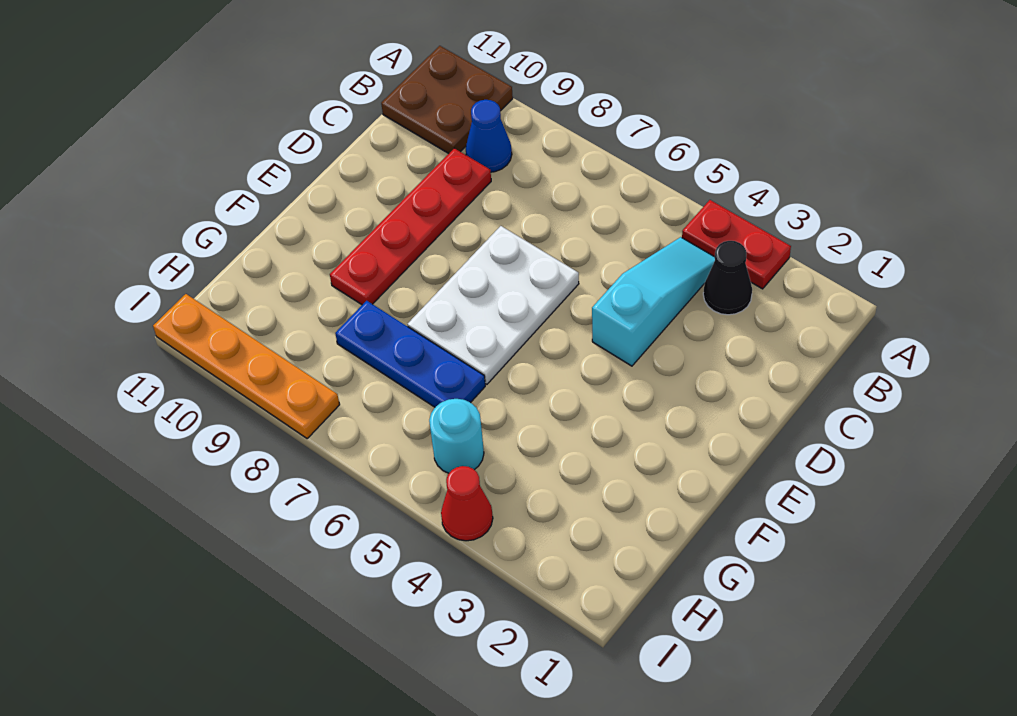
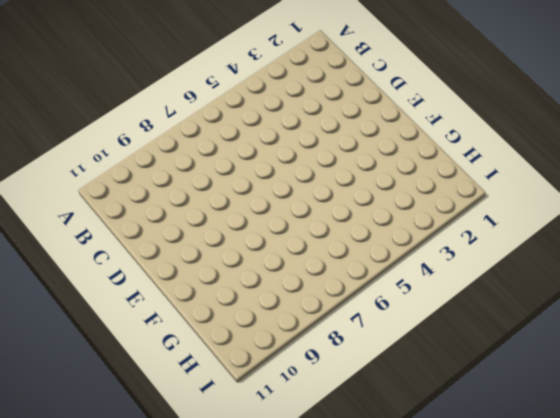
none -> red 1x2 plate [682,200,791,289]
none -> brown 2x2 plate [381,46,513,154]

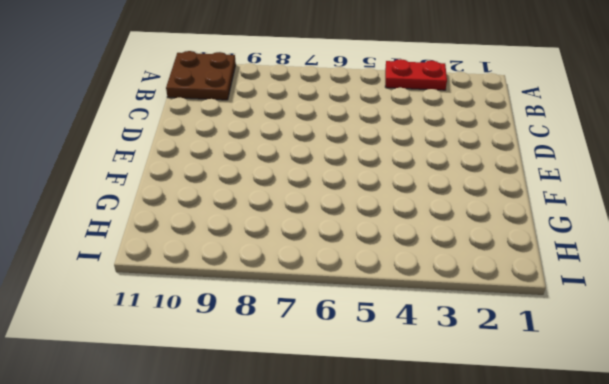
none -> black 1x1 cone [703,241,752,315]
none -> cyan 1x3 slope [592,237,715,366]

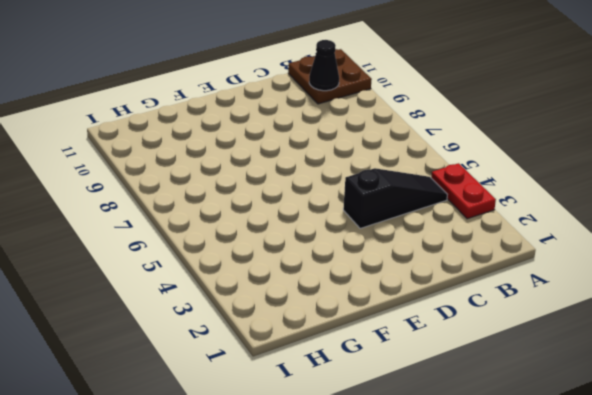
black 1x3 slope [343,168,447,228] -> cyan 1x3 slope [592,237,715,366]
black 1x1 cone [309,40,339,91] -> black 1x1 cone moved to [703,241,752,315]
none -> blue 1x1 cone [466,100,512,172]
none -> red 1x4 plate [330,148,491,305]

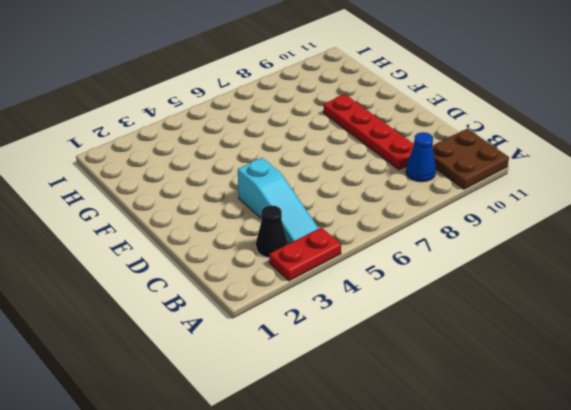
none -> white 2x3 plate [407,226,579,384]
none -> blue 1x3 plate [335,301,485,407]

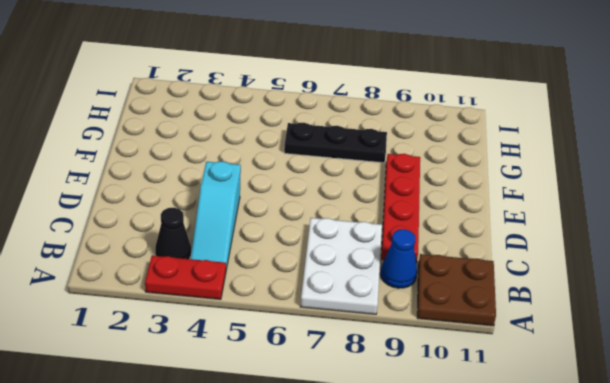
white 2x3 plate [300,218,382,314] -> white 2x3 plate moved to [407,226,579,384]
black 1x3 plate [284,123,387,163] -> blue 1x3 plate [335,301,485,407]
none -> cyan 1x1 round brick [429,399,484,473]
none -> red 1x1 cone [441,466,493,541]

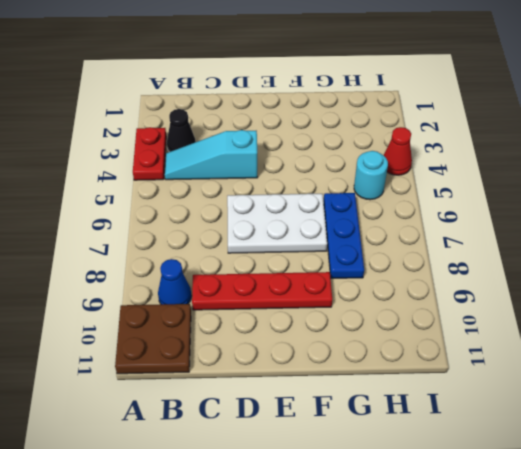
none -> orange 1x4 plate [153,294,340,439]

